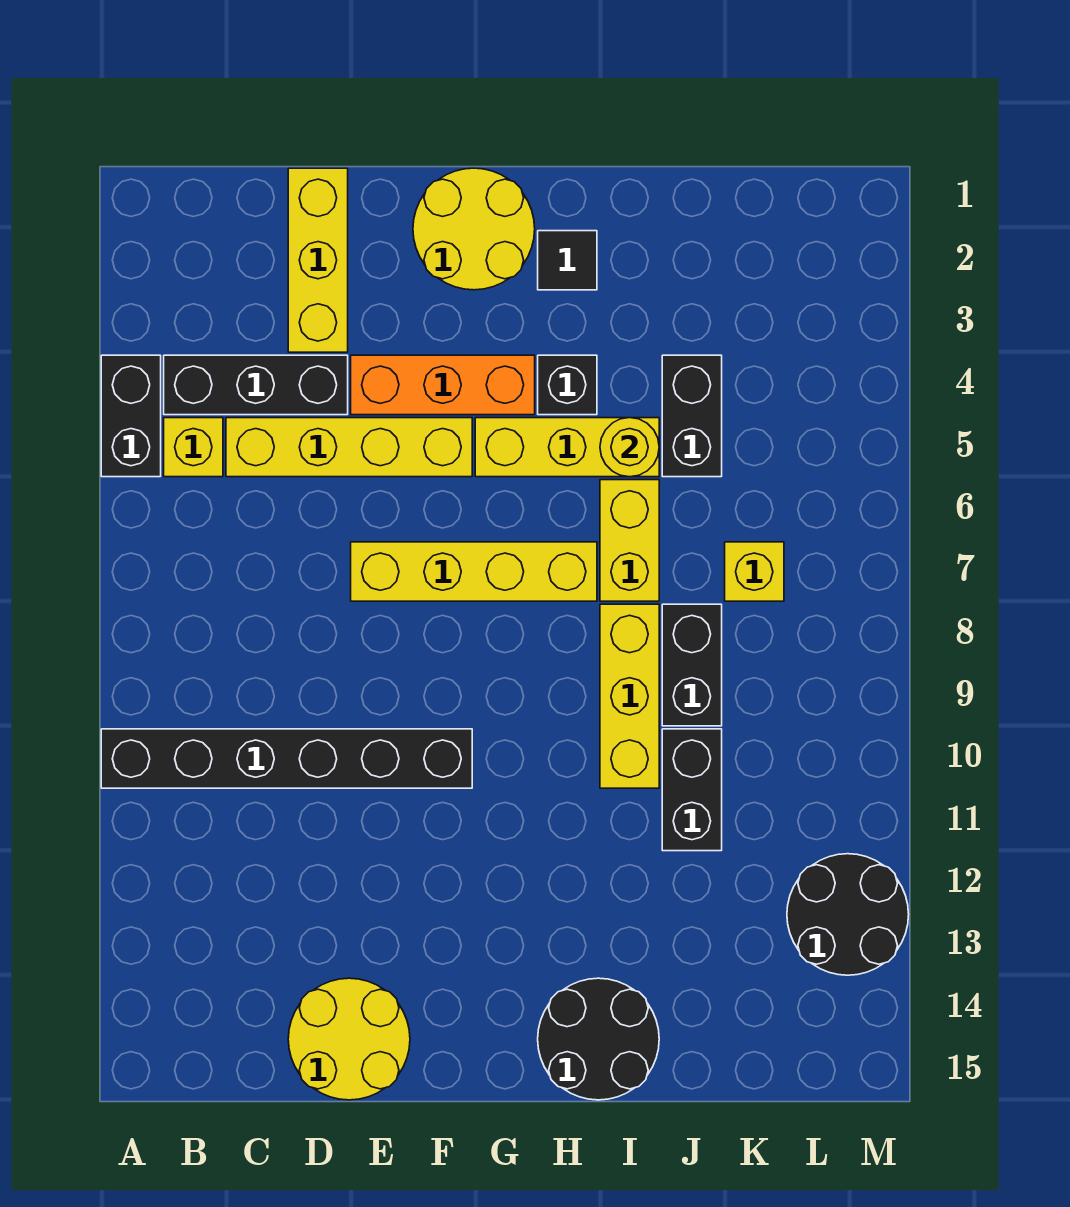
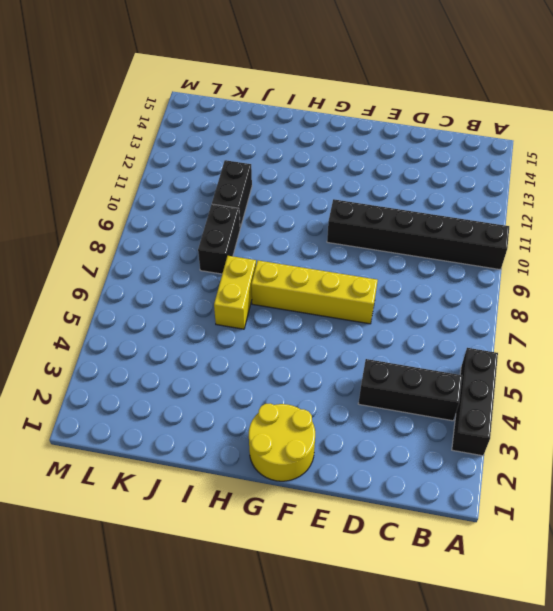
black 1x3 brick [452,348,498,456] -> black 1x2 brick [101,355,161,477]
none -> yellow 1x1 brick [164,418,223,477]
none -> yellow 1x4 brick [226,418,472,477]
none -> yellow 1x3 brick [288,168,348,352]

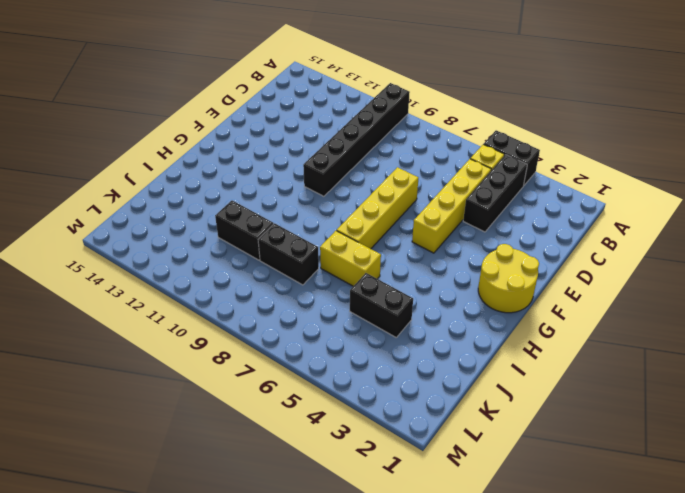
none -> yellow 1x3 brick [288,168,348,352]
none -> yellow 2x2 round brick [288,978,410,1100]
none -> orange 1x3 brick [351,355,535,415]

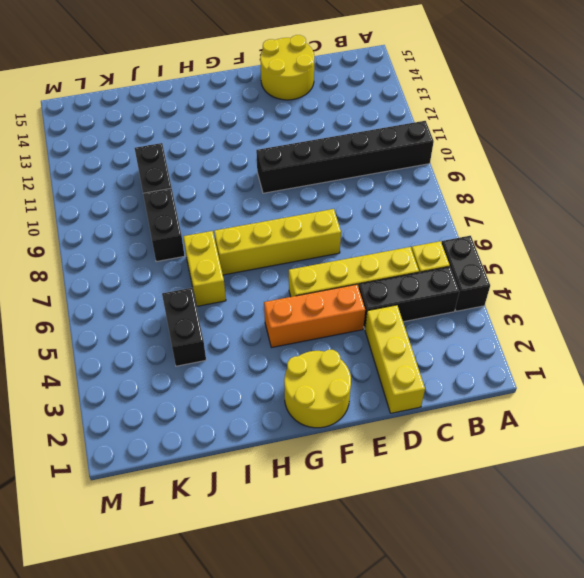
none -> yellow 1x3 brick [475,418,659,477]
none -> black 1x1 tile [538,231,597,290]
none -> black 1x1 brick [538,355,597,415]

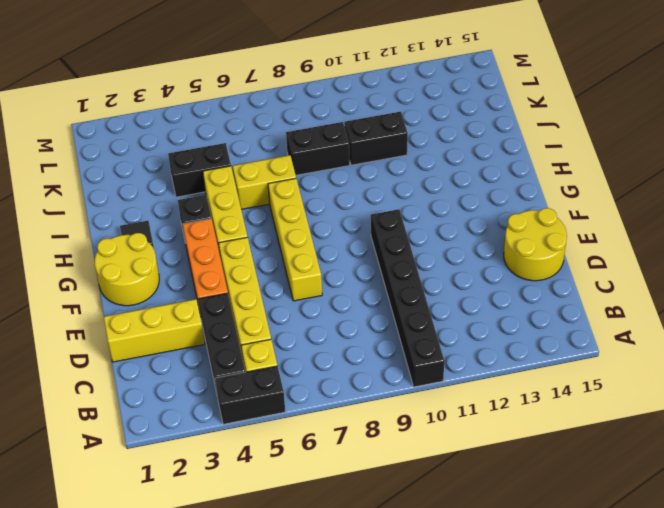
none -> black 2x2 round brick [538,978,659,1100]
none -> yellow 1x3 brick [600,604,659,788]
none -> yellow 1x1 brick [725,542,784,601]

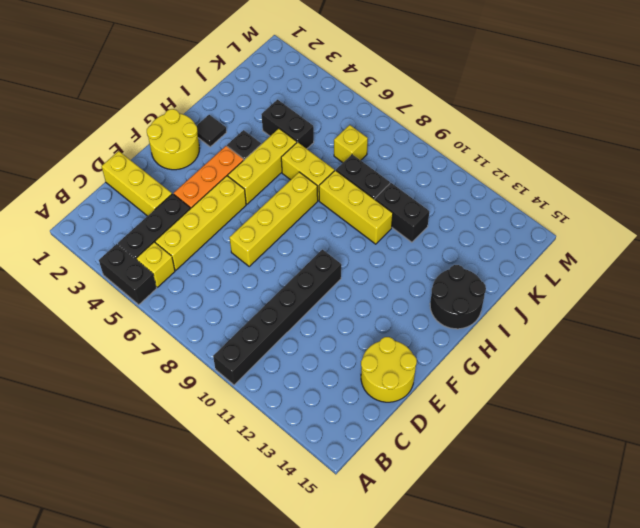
none -> black 2x2 round brick [787,854,909,975]
none -> yellow 1x1 round brick [600,418,659,477]

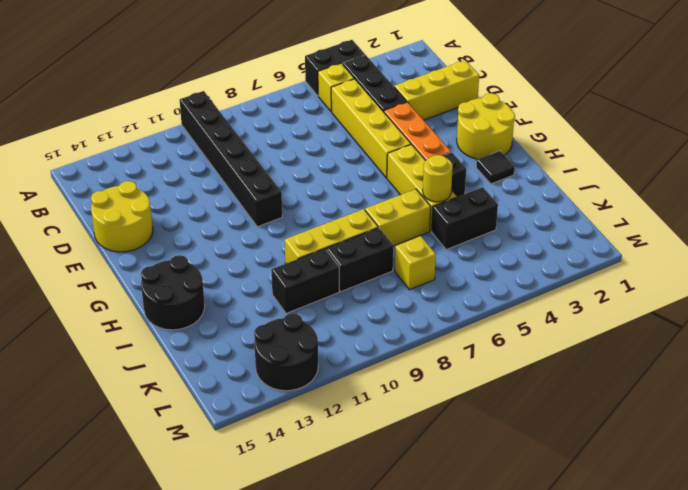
none -> yellow 1x4 brick [351,542,597,601]

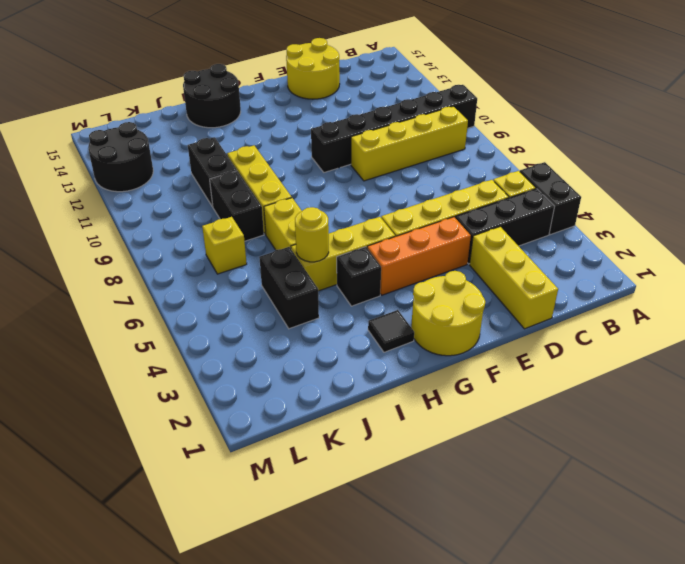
yellow 1x4 brick [351,106,468,181] -> yellow 1x4 brick moved to [351,542,597,601]

